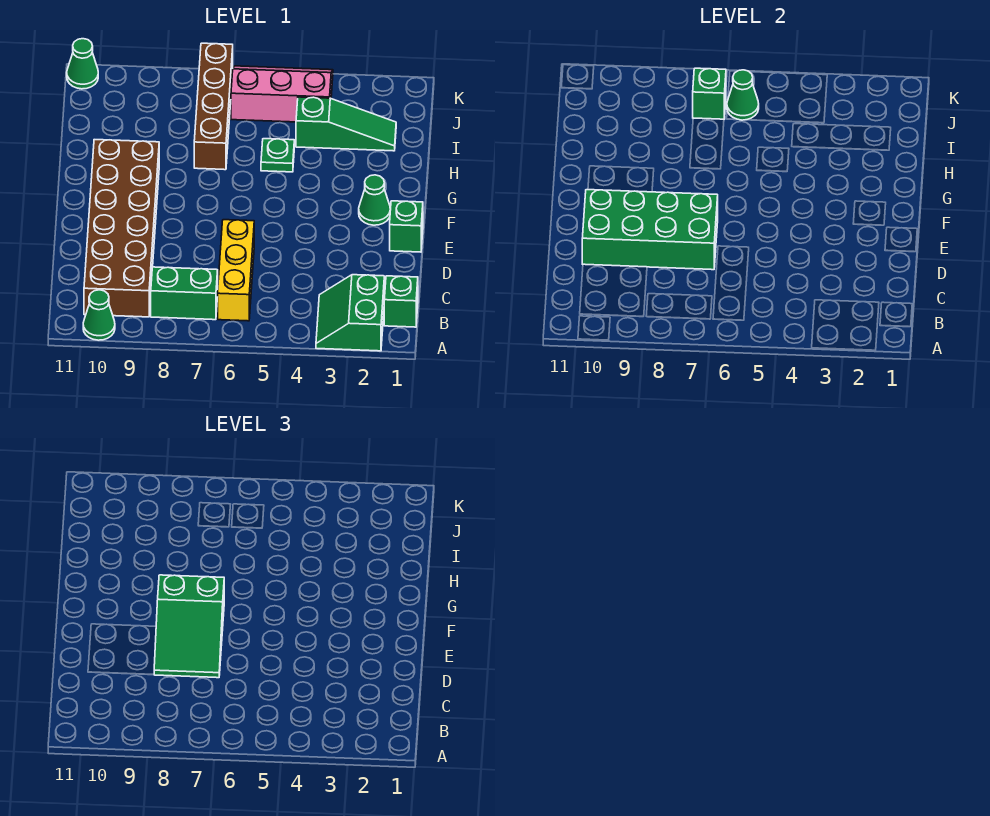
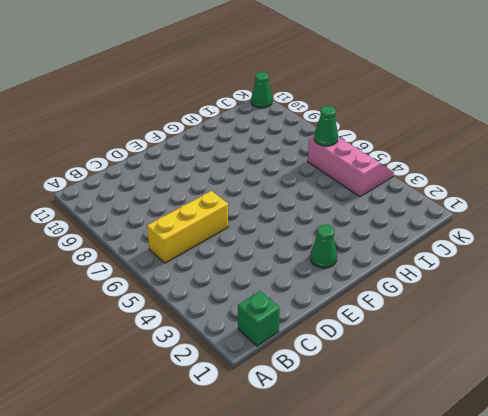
none -> green 2x2 slope [316,275,384,351]
none -> green 1x1 cone [83,290,115,340]
none -> green 1x2 brick [151,267,218,320]

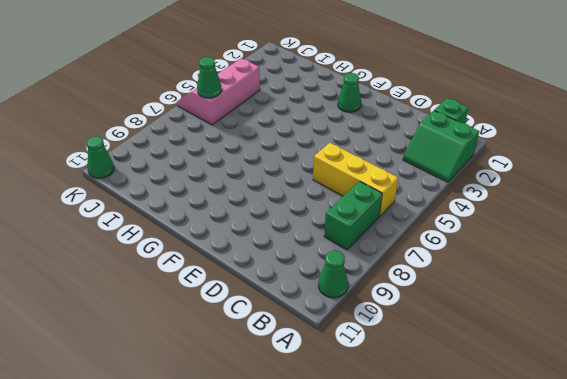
none -> brown 2x6 brick [84,140,159,317]
none -> green 1x1 brick [390,201,423,252]
none -> green 1x1 plate [261,139,294,172]

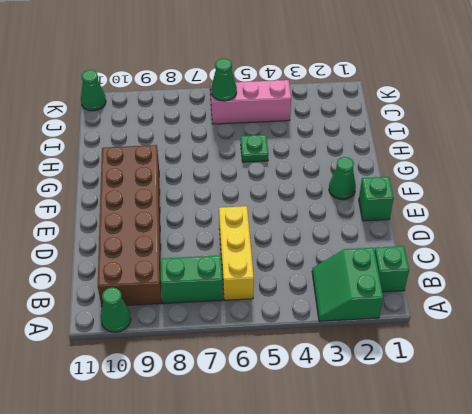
none -> brown 1x4 brick [194,43,233,170]
none -> green 1x3 slope [296,97,396,151]
none -> green 2x4 brick [582,190,718,270]

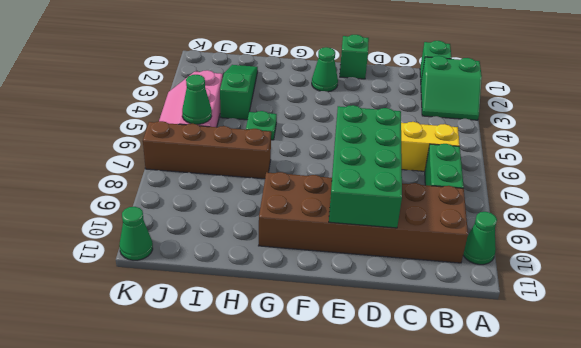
none -> green 1x1 brick [693,68,726,119]
none -> green 2x3 slope [154,575,224,678]

